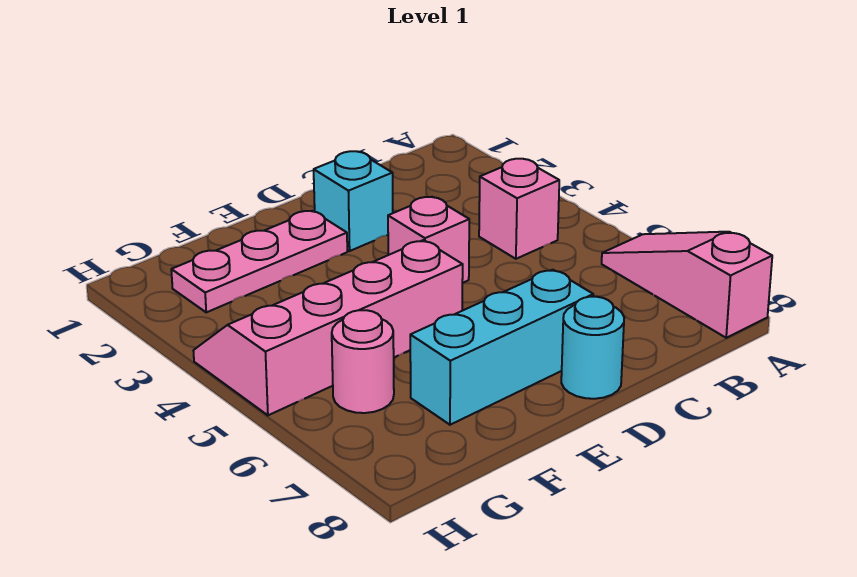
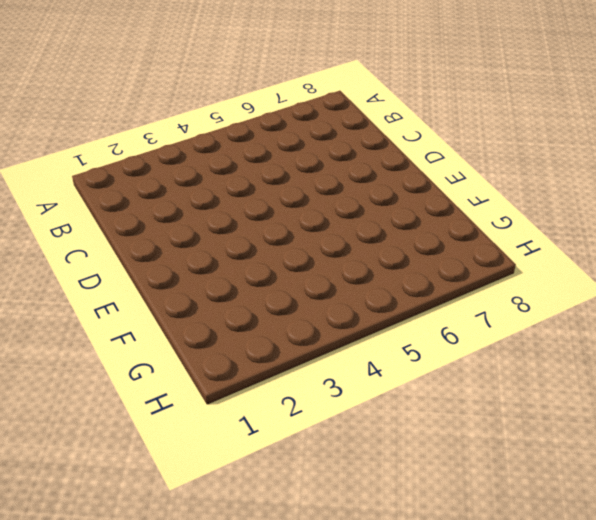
none -> pink 1x3 slope [602,232,772,338]
none -> pink 1x1 brick [479,159,559,259]

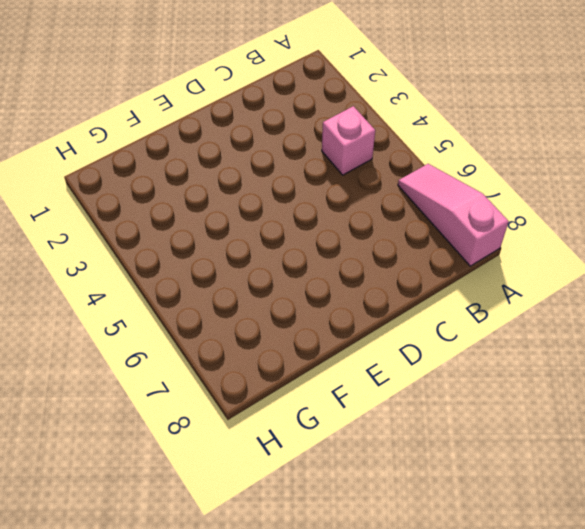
none -> cyan 1x1 brick [314,151,393,251]
none -> pink 1x1 brick [388,197,469,283]

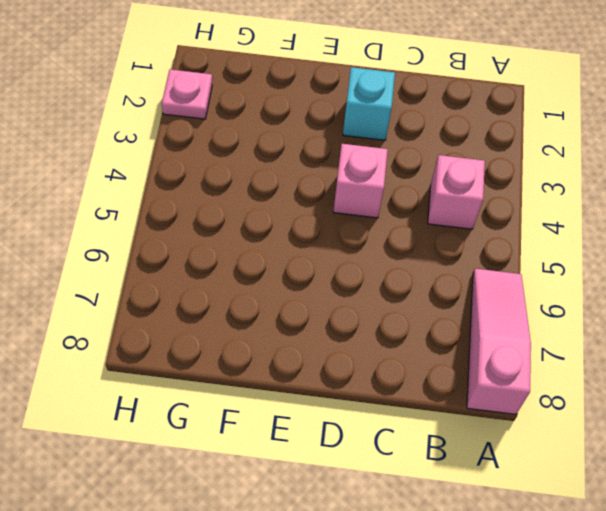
pink 1x1 plate [162,69,212,119] -> none
none -> cyan 1x3 brick [410,270,593,425]
none -> cyan 1x1 round brick [561,297,624,399]

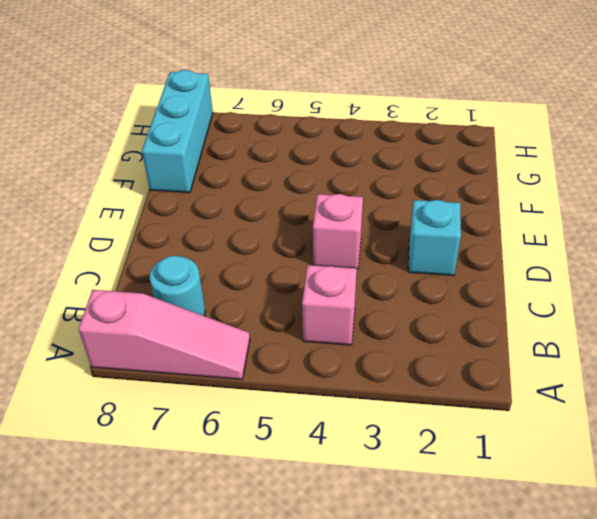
cyan 1x1 round brick [150,256,205,316] -> cyan 1x1 round brick moved to [561,297,624,399]
cyan 1x3 brick [142,70,213,193] -> cyan 1x3 brick moved to [410,270,593,425]
none -> pink 1x3 plate [171,211,347,312]
none -> pink 2x4 slope [193,240,463,415]

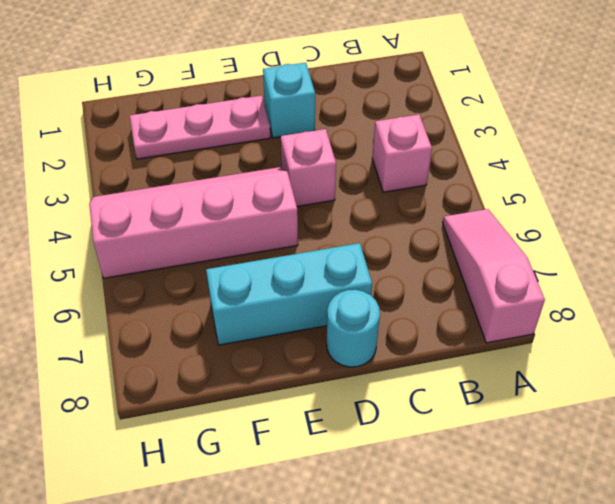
none -> pink 1x1 round brick [332,310,394,413]

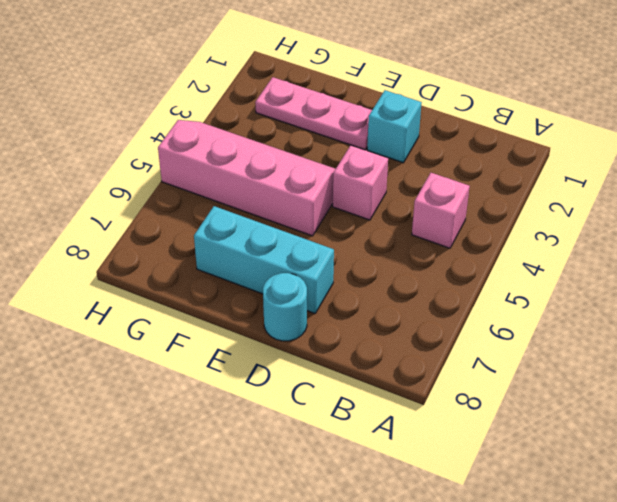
none -> pink 1x3 slope [602,232,772,338]
none -> pink 1x1 round brick [332,310,394,413]

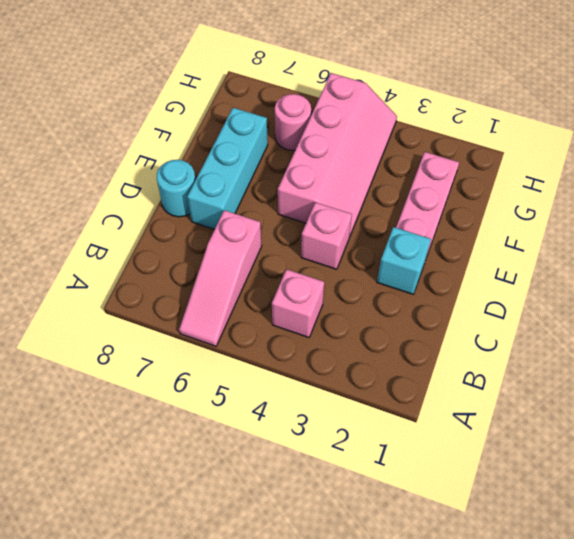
pink 1x3 slope [179,210,262,346] -> pink 1x3 slope turned to [602,232,772,338]

